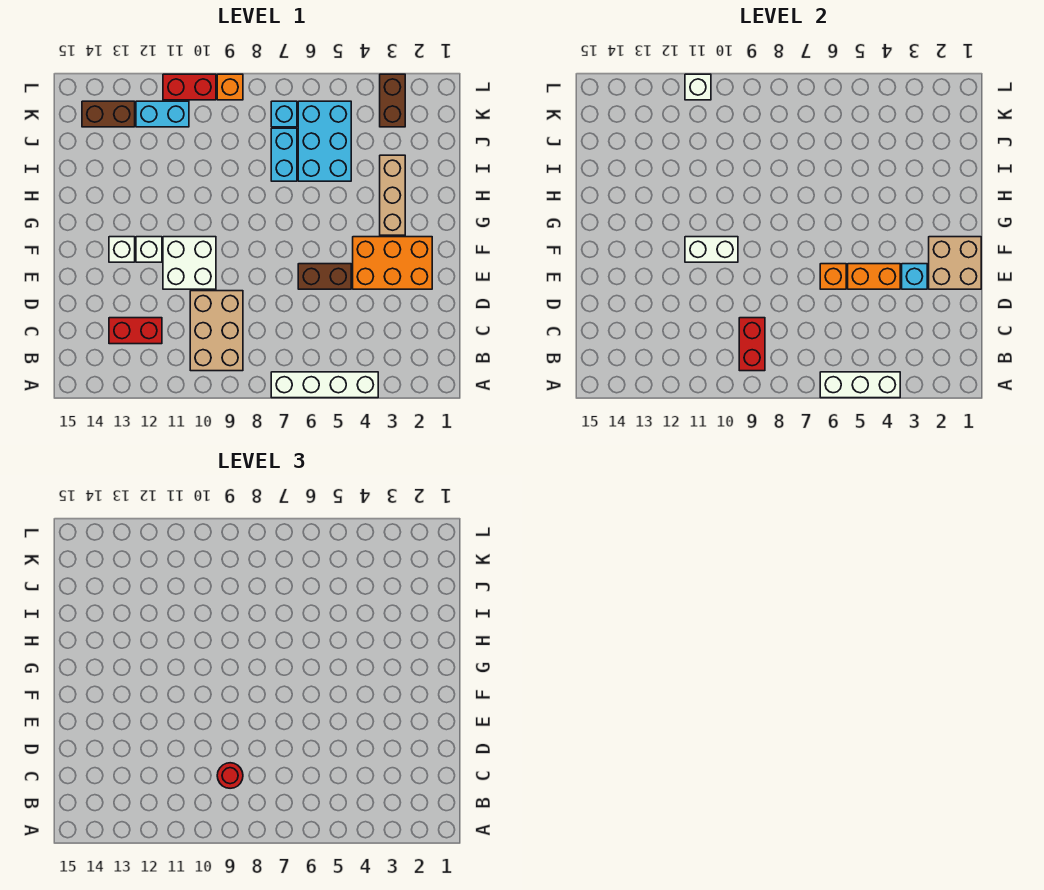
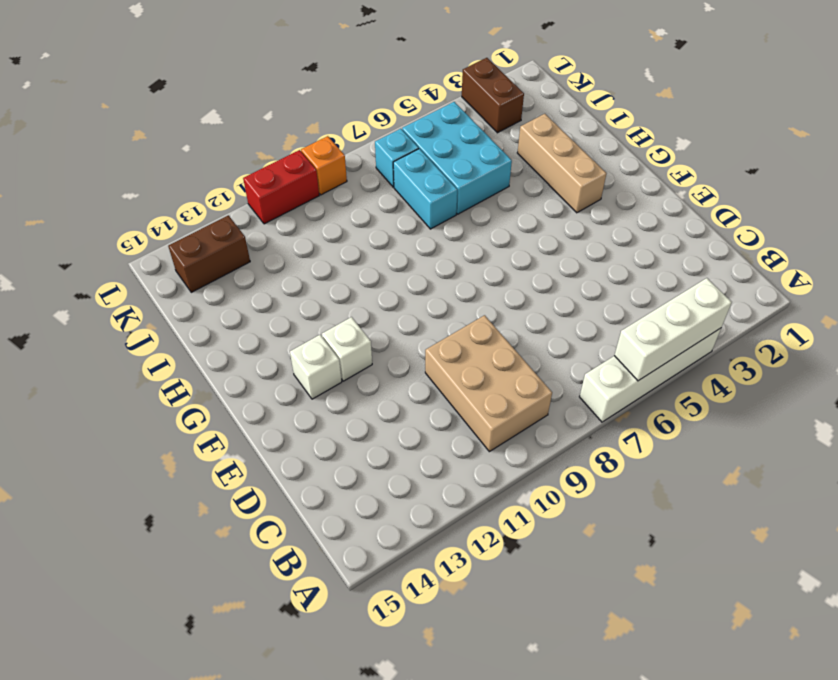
none -> red 1x2 brick [109,318,162,344]
none -> orange 2x3 brick [353,237,432,289]
none -> brown 1x2 brick [298,264,351,289]

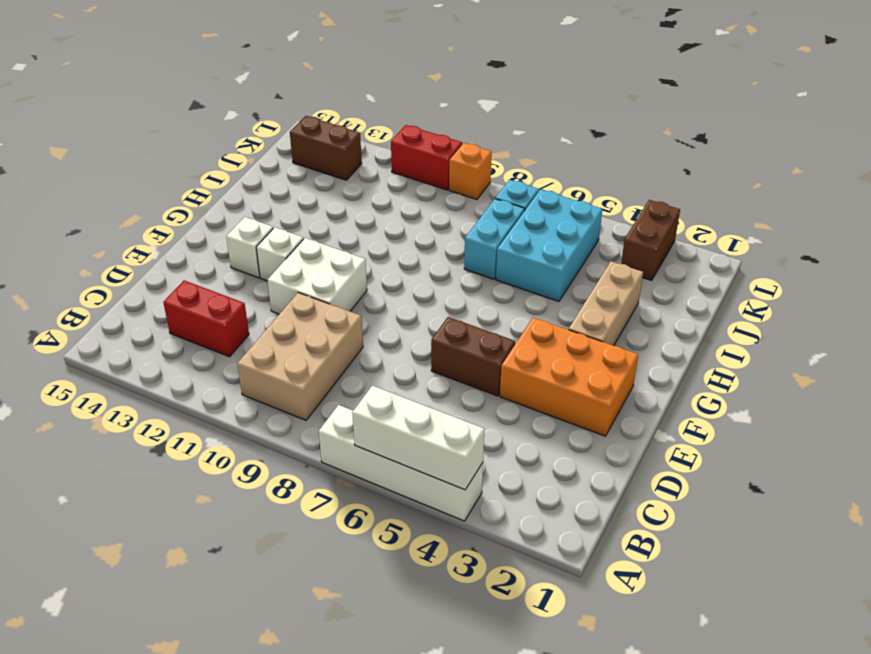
none -> cyan 1x2 brick [136,101,189,127]
none -> red 1x2 brick [739,318,765,371]
none -> tan 2x2 brick [929,237,981,289]

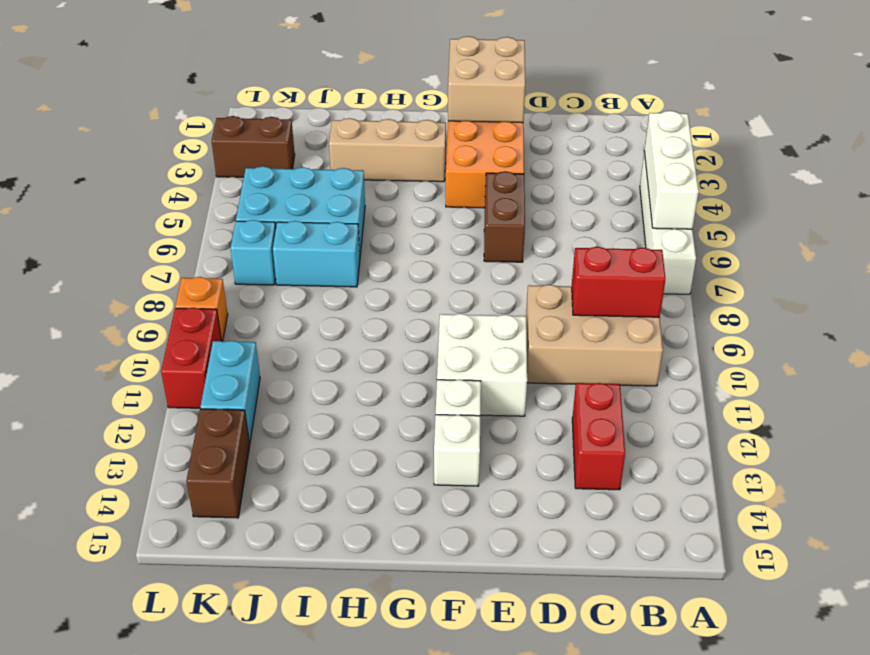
none -> cyan 1x1 brick [902,264,927,289]
none -> orange 1x2 brick [848,264,900,289]
none -> orange 1x1 brick [820,264,846,289]

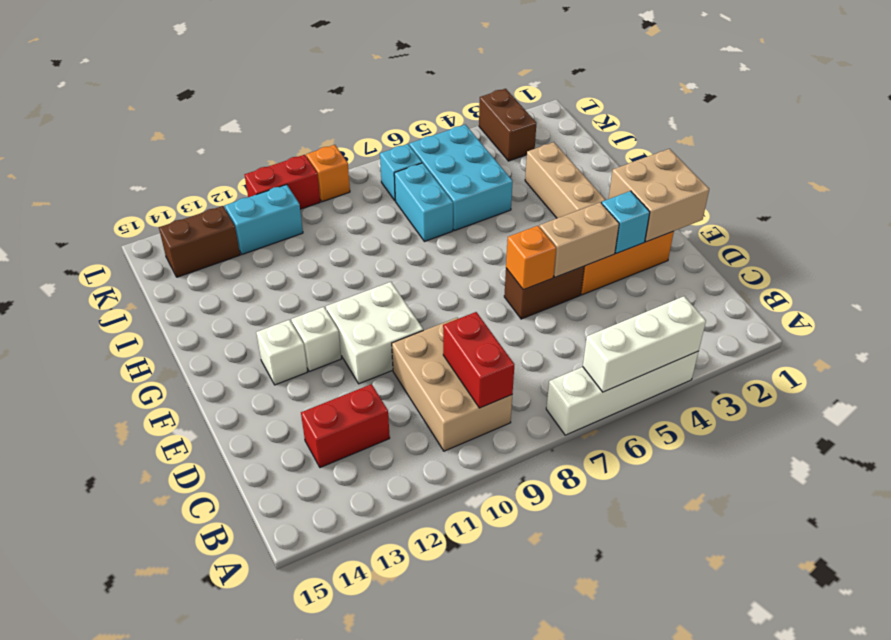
tan 1x2 brick [540,202,619,277] -> orange 1x2 brick [848,264,900,289]
none -> white 1x2 brick [685,237,738,262]
none -> white 1x1 brick [685,74,711,100]
none -> red 1x1 round brick [217,763,243,788]

